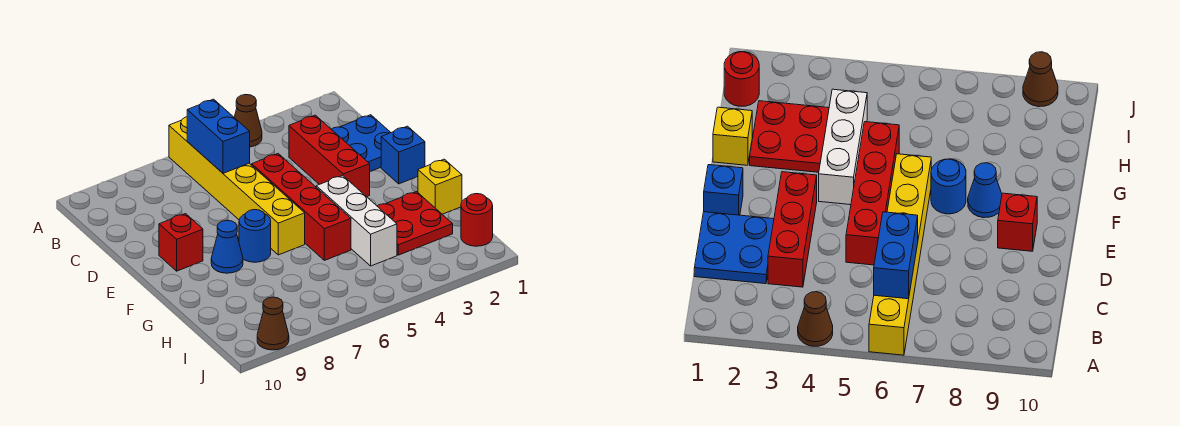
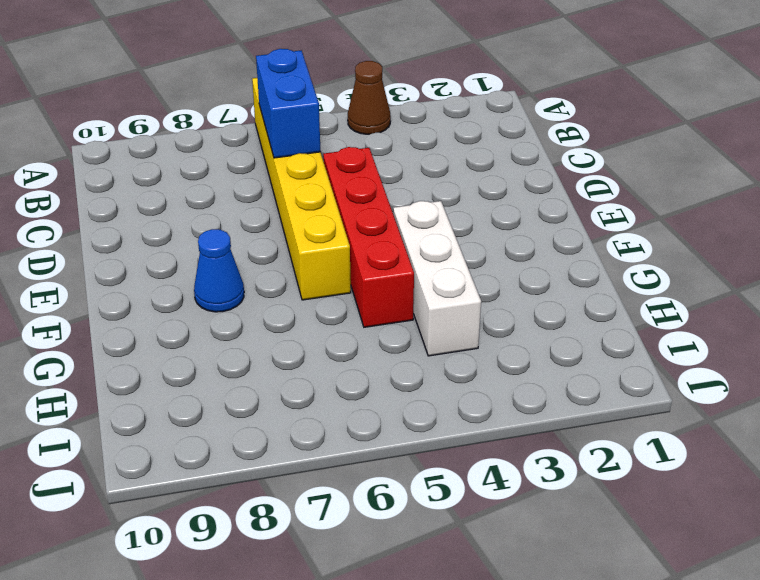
none -> blue 2x2 plate [331,115,391,171]
none -> red 1x3 brick [289,115,370,197]
none -> blue 1x1 brick [381,126,425,184]

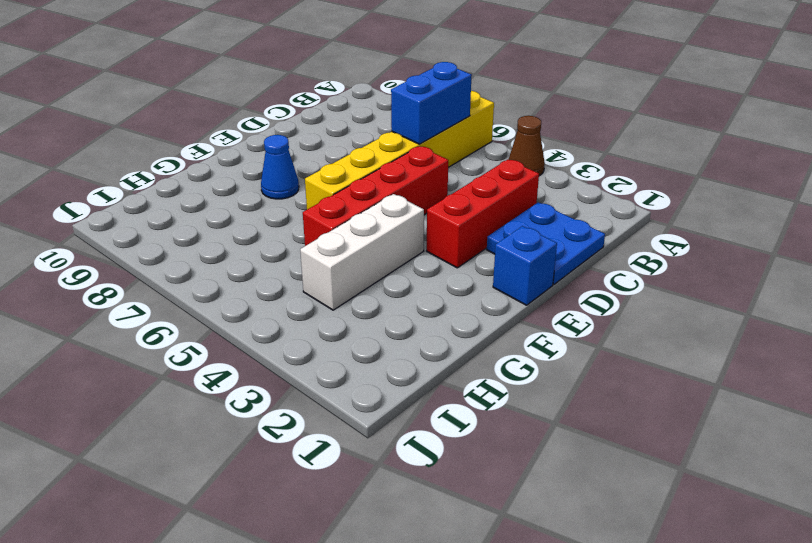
none -> red 1x1 brick [159,214,203,271]
none -> blue 1x1 round brick [239,210,271,262]
none -> yellow 1x1 brick [418,159,462,214]

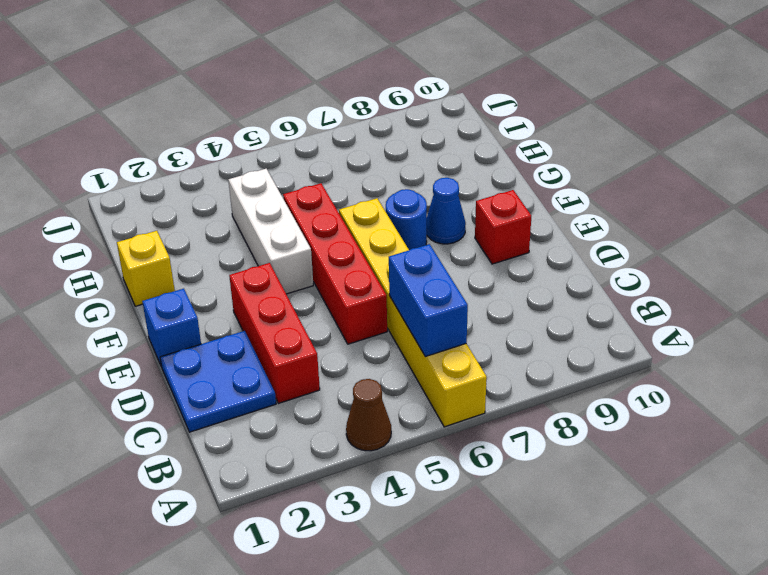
none -> red 2x2 plate [377,192,453,255]
none -> red 1x1 round brick [461,194,493,246]
none -> brown 1x1 cone [257,297,289,350]

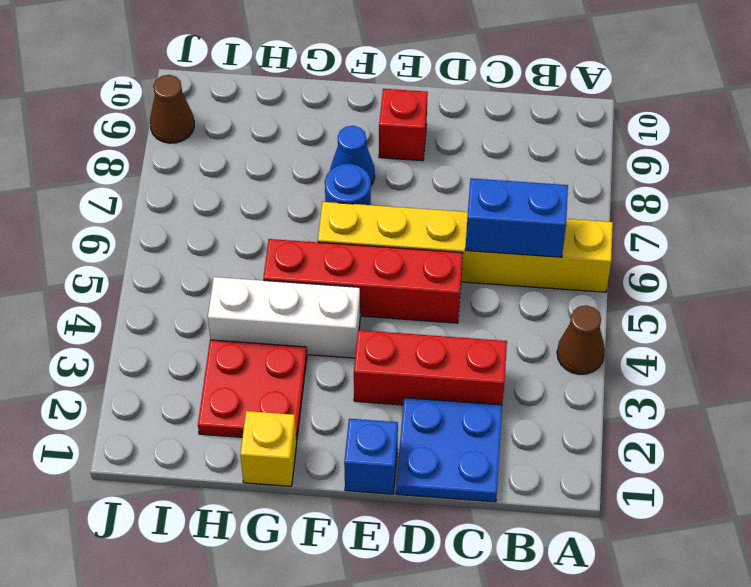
none -> red 1x1 round brick [461,194,493,246]

